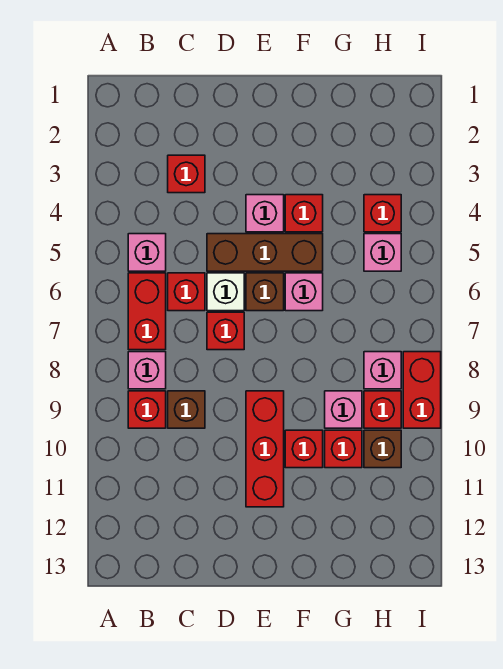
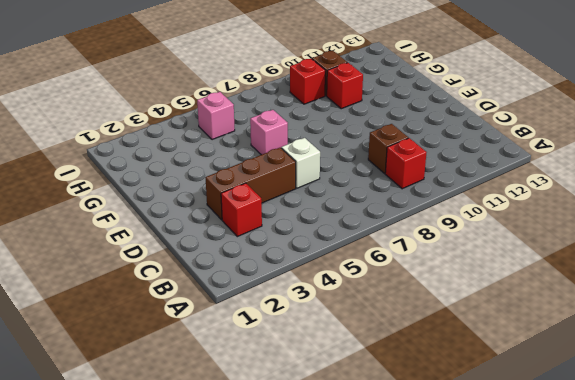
brown 1x3 brick [205,148,296,220] -> brown 1x3 brick turned to [207,234,323,271]
none -> pink 1x1 brick [128,234,166,271]
none -> red 1x2 brick [128,273,166,350]
none -> pink 1x1 brick [128,352,166,389]

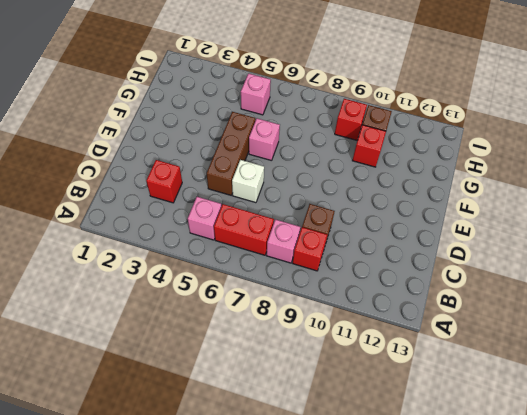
none -> red 1x1 brick [168,273,205,311]
none -> red 1x1 brick [207,312,244,350]
none -> pink 1x1 brick [246,195,284,232]

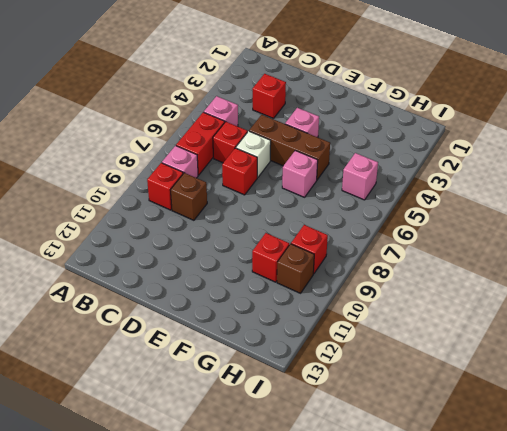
none -> brown 1x1 brick [246,273,284,311]
none -> red 1x3 brick [246,391,284,507]
none -> red 1x1 brick [285,195,323,232]

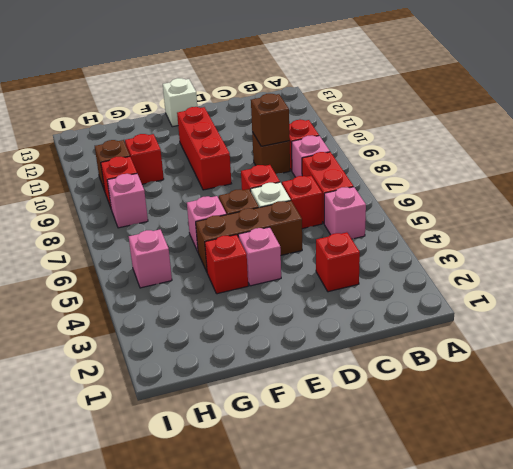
brown 1x1 brick [251,94,290,146] -> none
white 1x1 brick [163,78,197,127] -> none
none -> red 1x1 brick [285,430,323,468]
none -> pink 1x1 brick [325,391,362,428]
none -> red 1x1 brick [364,195,401,232]

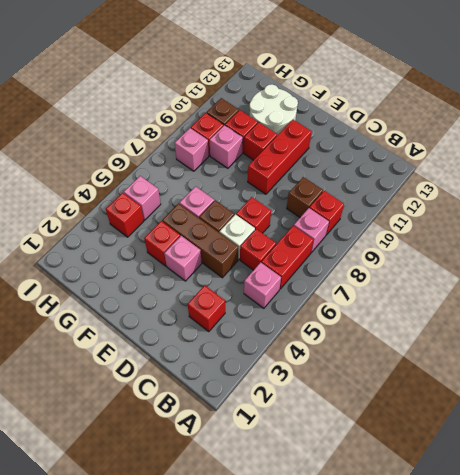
white 2x2 round brick [250,84,298,135] -> none
none -> red 1x2 brick [403,352,441,428]

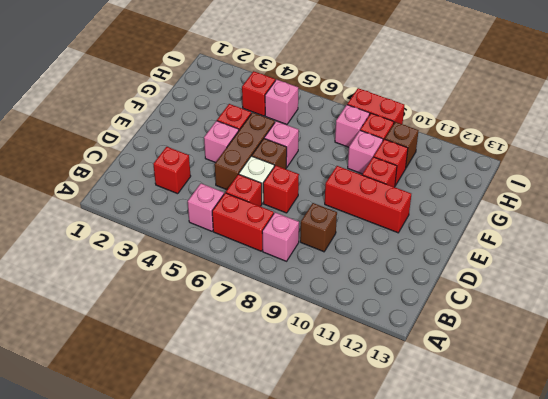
none -> red 1x1 brick [128,391,166,428]

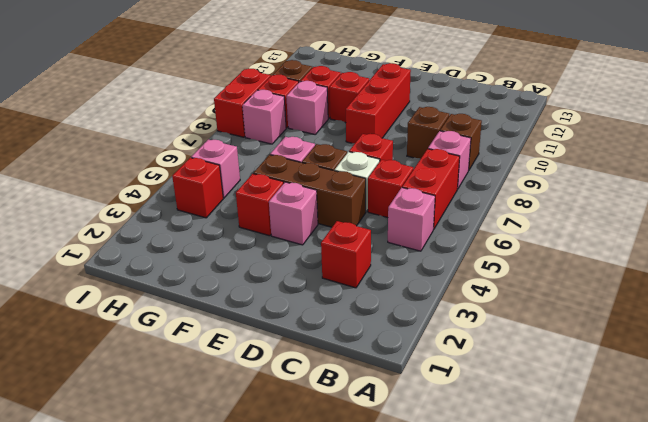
brown 1x1 brick [440,114,482,171] -> red 1x1 brick [128,391,166,428]

